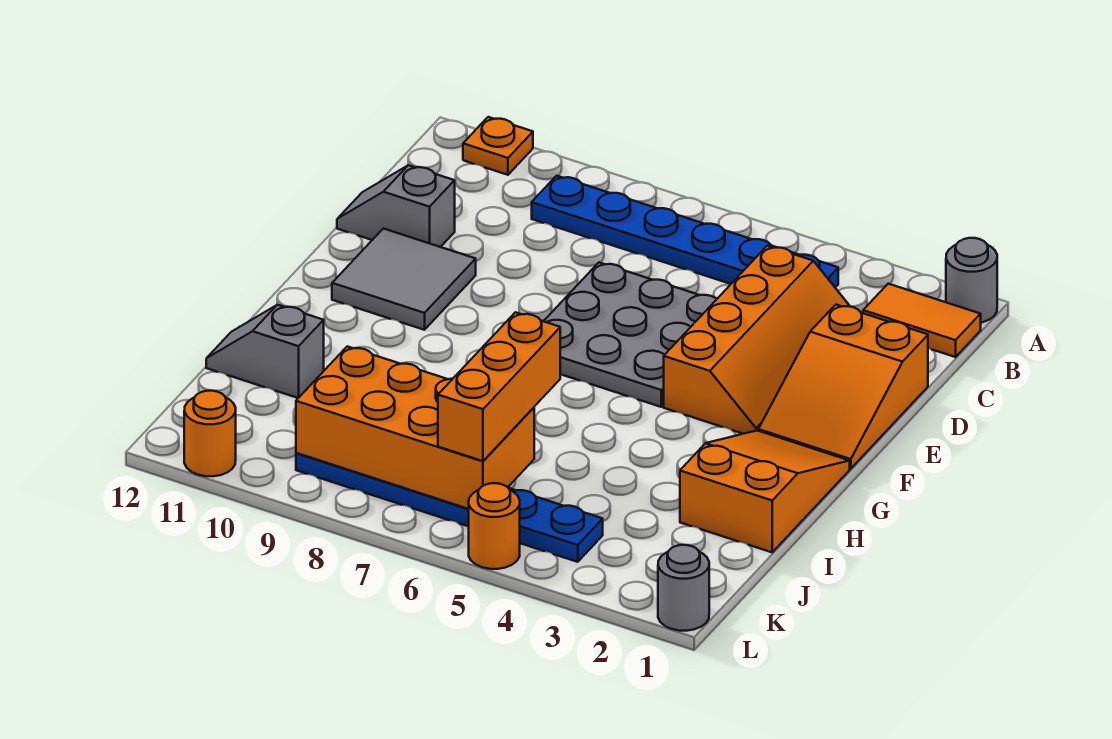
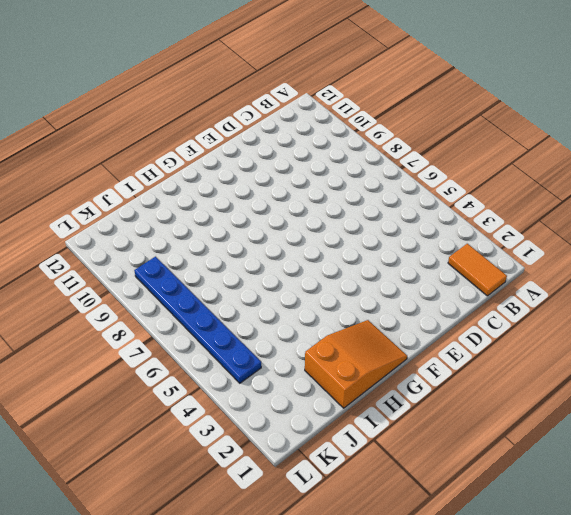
none -> grey 1x1 round brick [946,238,997,323]
none -> orange 1x1 plate [463,117,533,175]
none -> blue 1x6 plate [532,176,838,287]

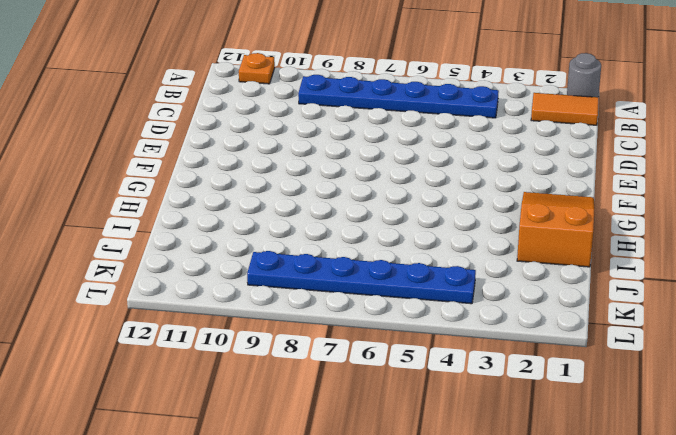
none -> orange 2x4 slope [664,246,850,434]
none -> orange 2x3 slope [758,305,928,469]
none -> grey 3x3 plate [544,262,717,407]

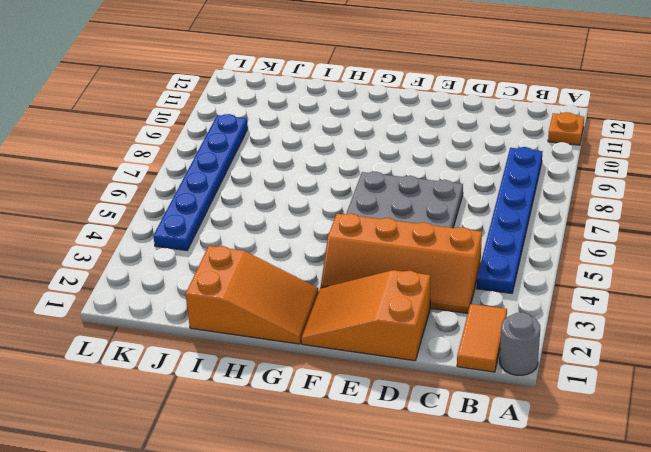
none -> grey 1x2 slope [337,165,455,247]
none -> grey 2x2 tile [332,229,476,330]
none -> grey 1x2 slope [206,305,324,398]

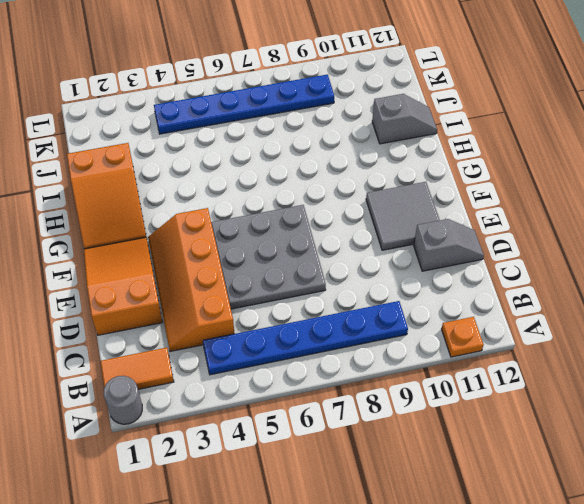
none -> grey 1x1 round brick [658,545,709,631]
none -> orange 1x1 round brick [469,483,520,569]
none -> orange 1x1 round brick [184,391,236,476]

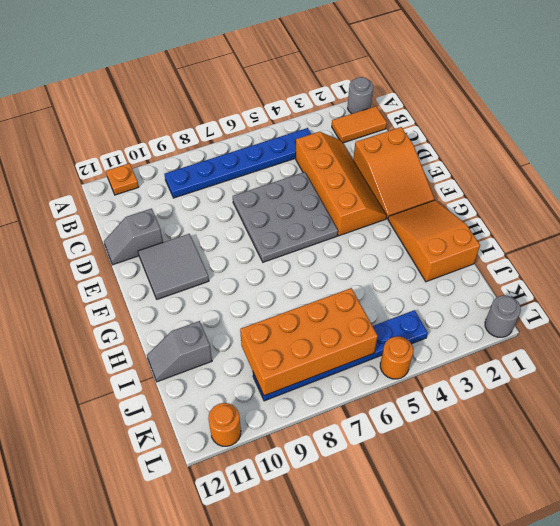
none -> orange 1x3 brick [438,312,560,461]

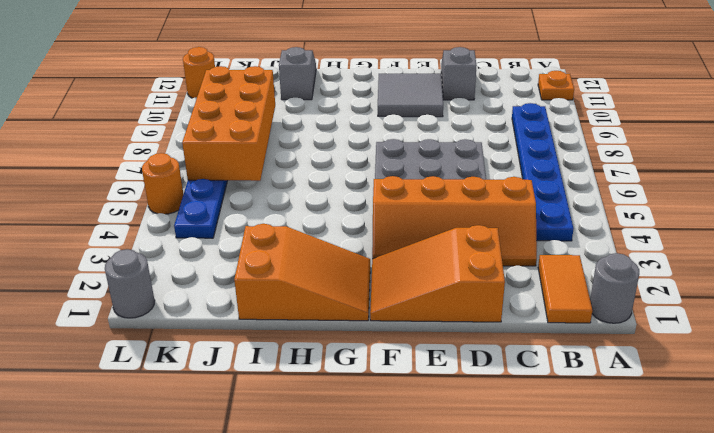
none -> orange 1x3 brick [438,312,560,461]

